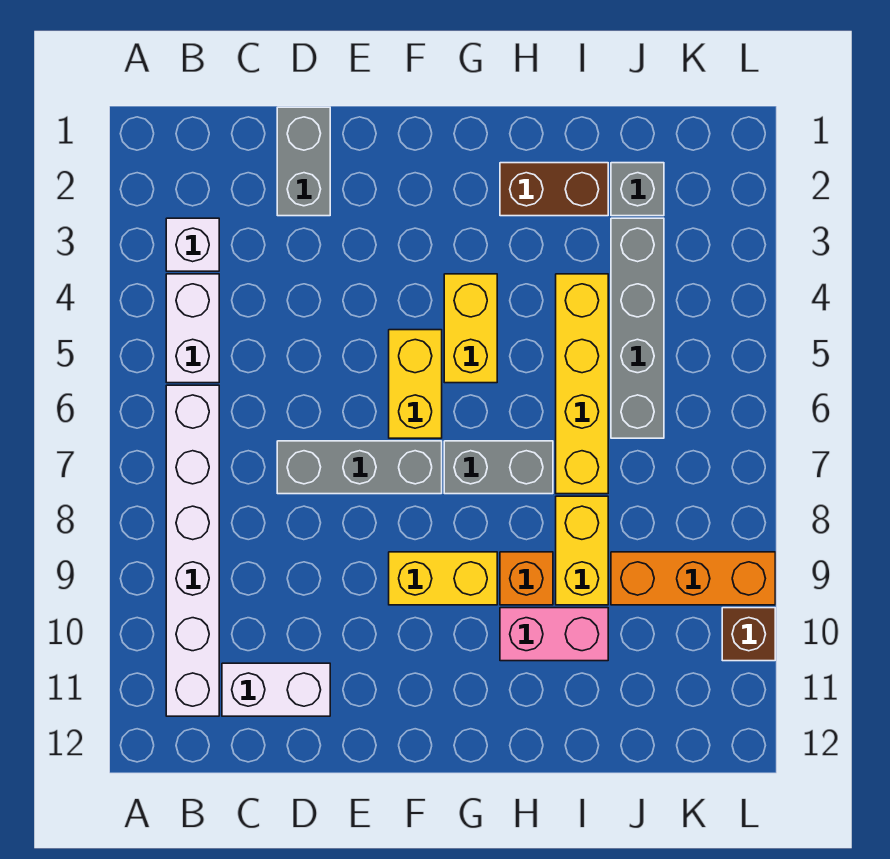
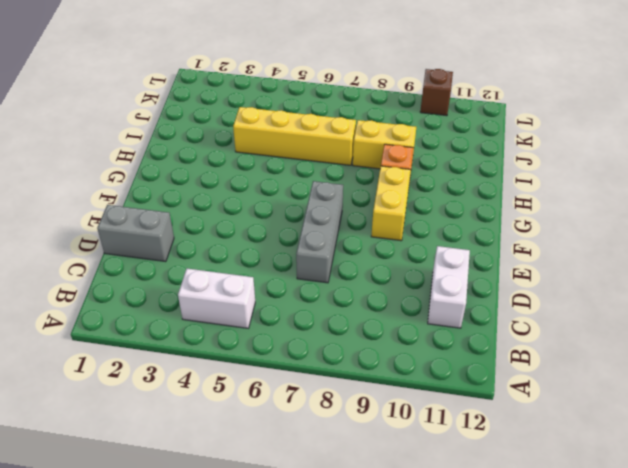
none -> white 1x1 brick [166,218,219,271]
none -> white 1x6 brick [166,385,219,716]
none -> yellow 1x2 brick [389,330,442,438]

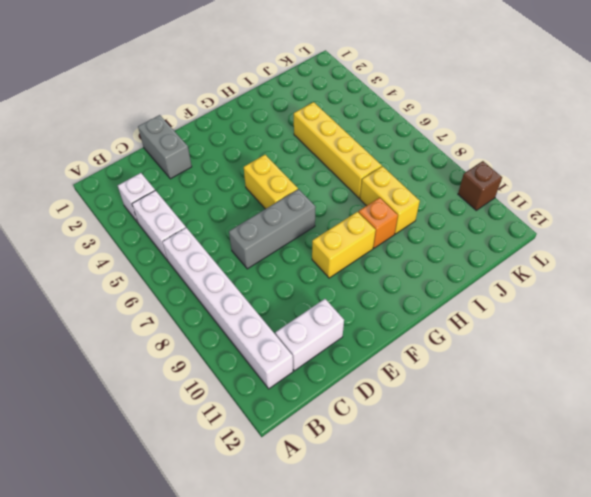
none -> yellow 1x2 brick [444,274,497,383]
none -> grey 1x2 brick [444,441,553,494]
none -> brown 1x2 brick [500,163,608,216]

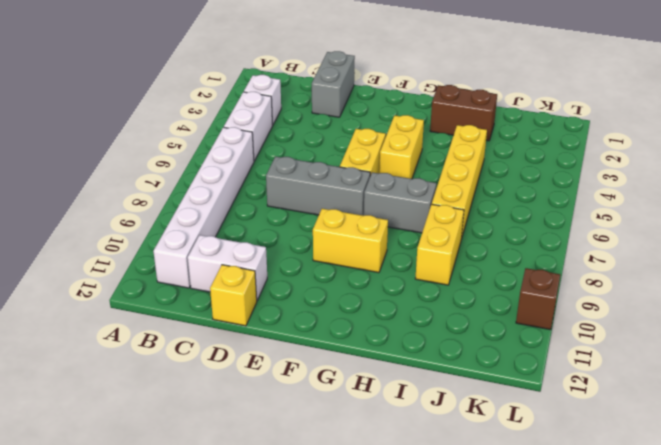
yellow 1x1 brick [210,265,257,326] -> none
none -> orange 1x1 brick [500,552,553,605]
none -> pink 1x2 brick [500,608,608,661]
none -> grey 1x1 brick [611,163,664,216]

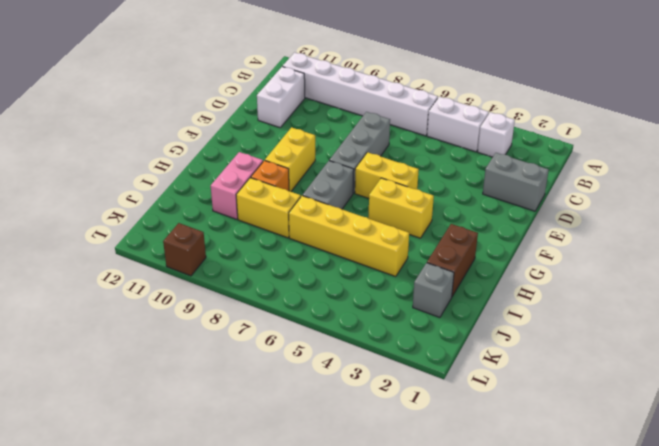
none -> grey 1x4 brick [611,218,664,438]
none -> orange 1x3 brick [611,552,775,605]

